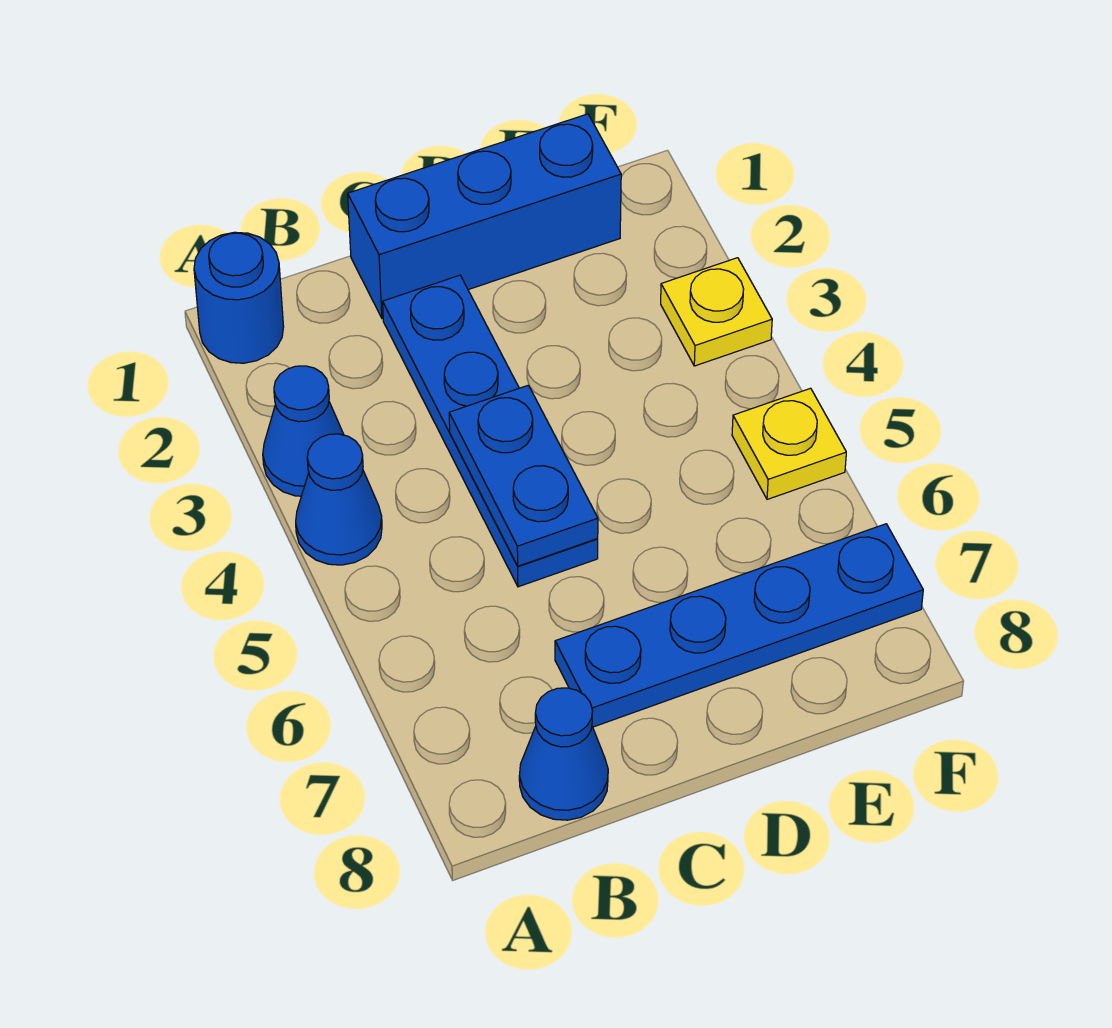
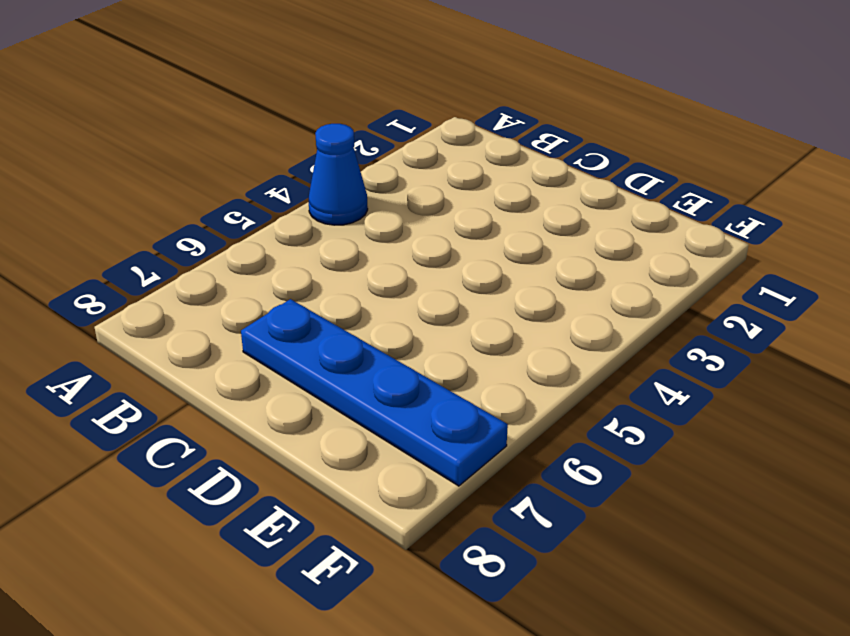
none -> blue 1x1 round brick [194,232,284,363]
none -> blue 1x1 cone [263,366,344,496]

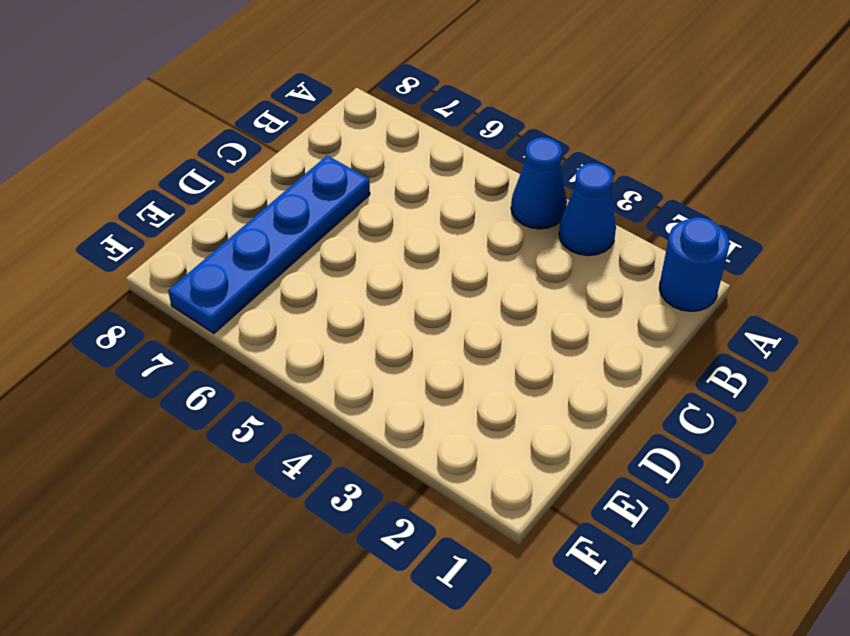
none -> blue 1x1 cone [519,688,608,820]
none -> blue 1x3 brick [348,114,621,318]

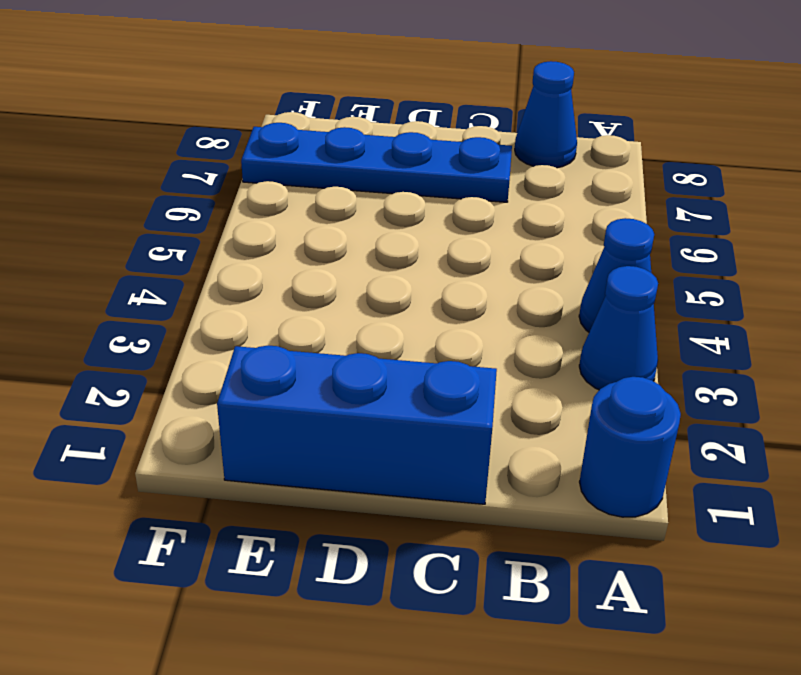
none -> blue 1x4 plate [383,275,598,587]
none -> yellow 1x1 plate [661,258,772,366]

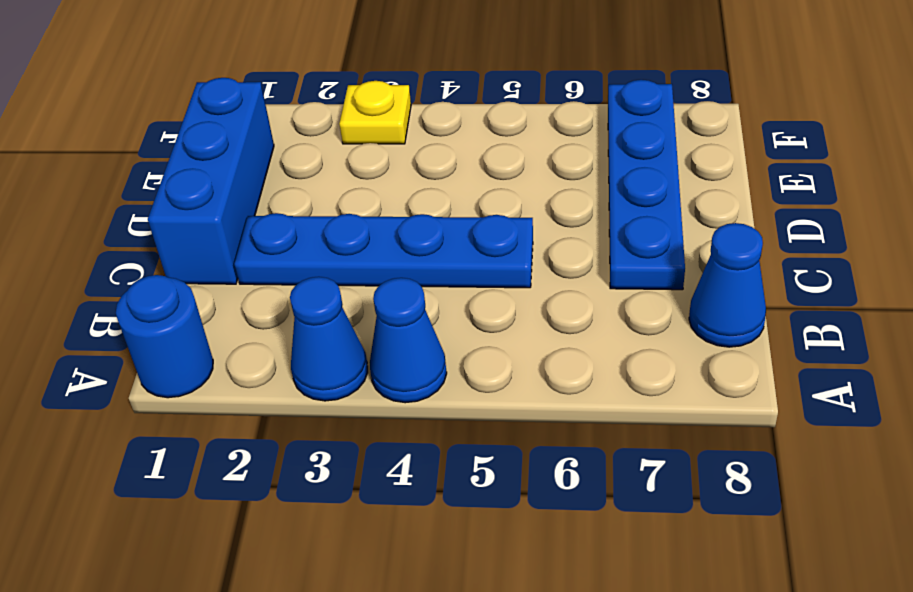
none -> yellow 1x1 plate [732,388,846,499]
none -> blue 1x2 plate [449,385,598,566]

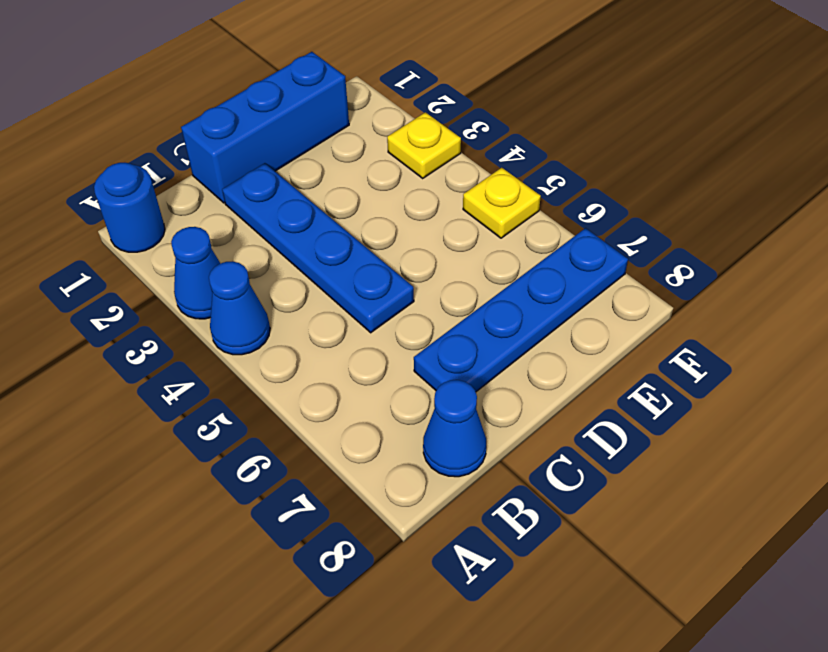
none -> blue 1x2 plate [449,385,598,566]

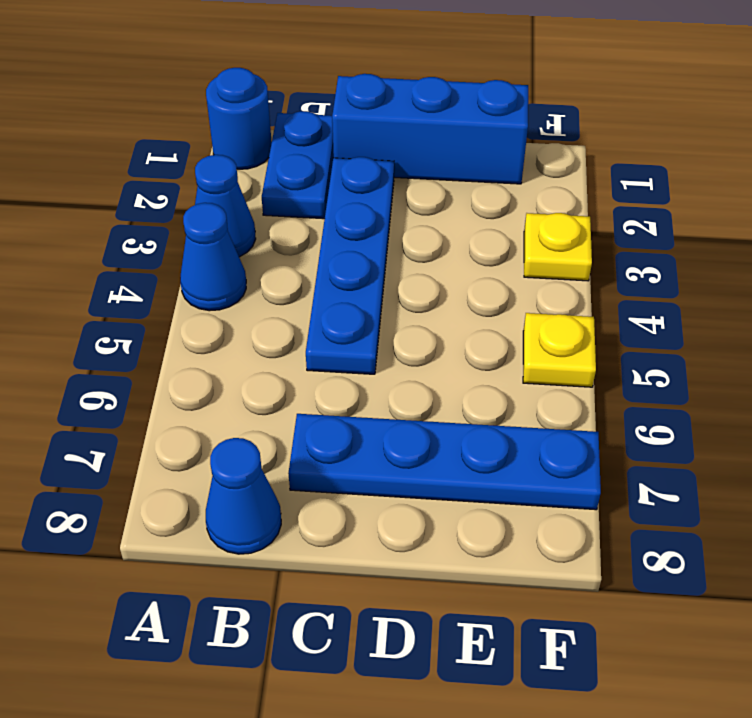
blue 1x2 plate [262,111,334,219] -> blue 1x2 plate moved to [449,385,598,566]

